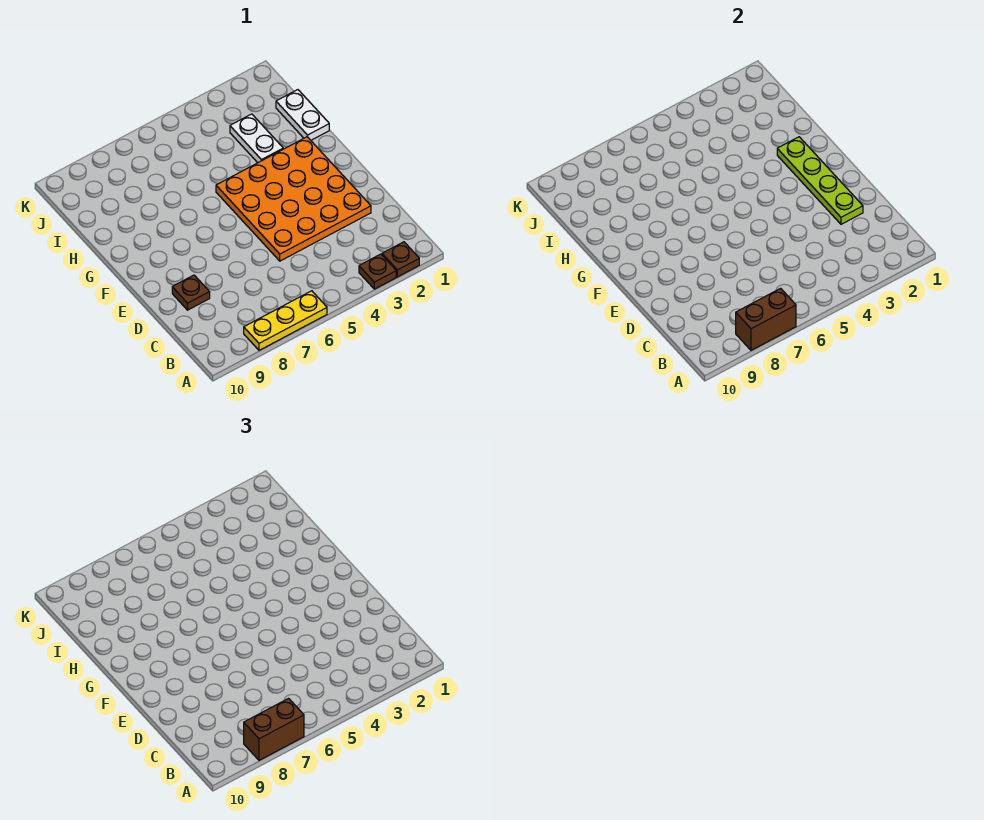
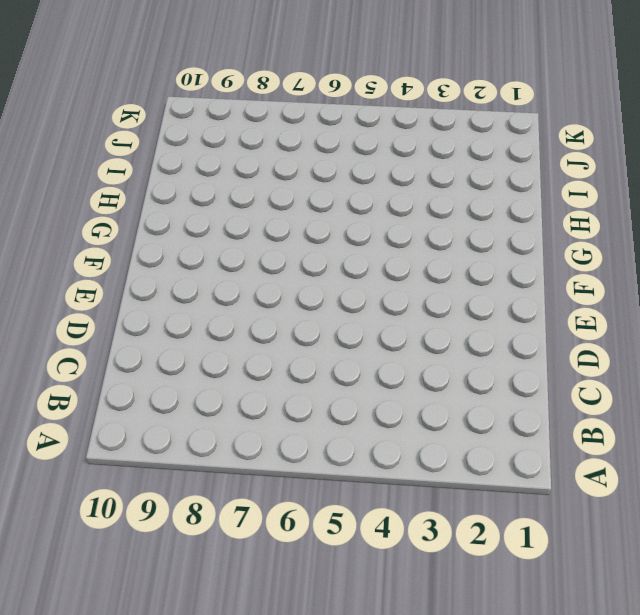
none -> brown 1x1 plate [382,242,419,277]
none -> brown 1x1 plate [359,254,396,289]

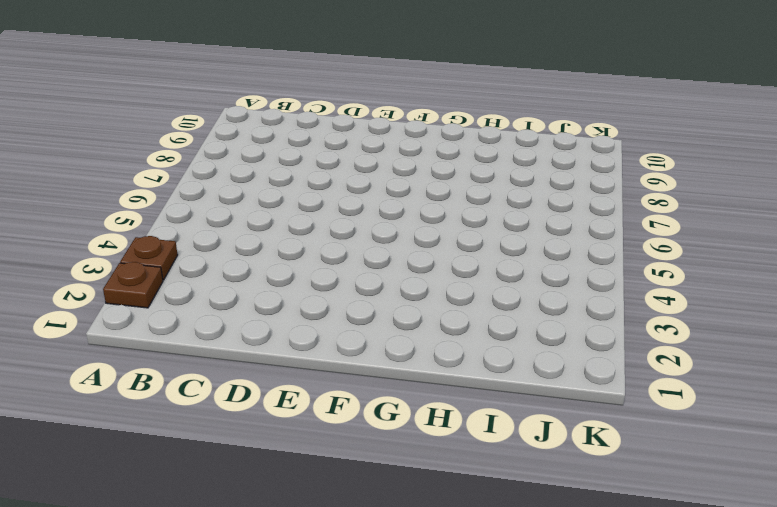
none -> yellow 1x3 plate [244,291,327,350]
none -> orange 4x4 plate [216,137,371,261]

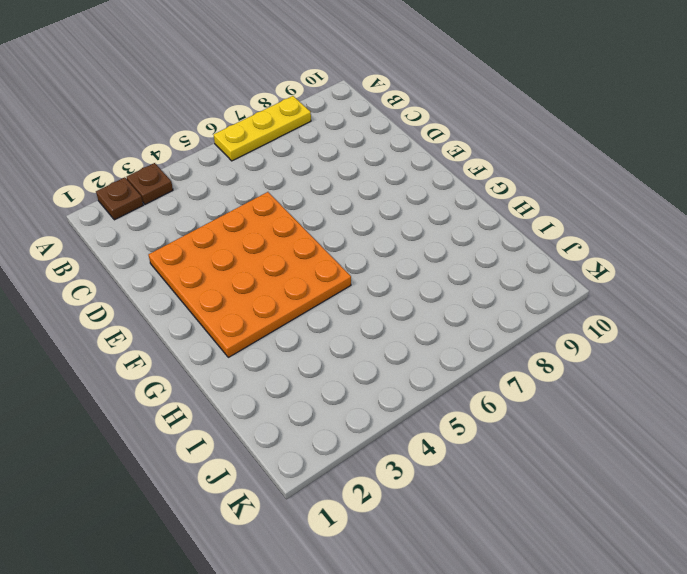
none -> brown 1x1 plate [172,275,210,310]
none -> white 1x2 plate [276,90,329,140]

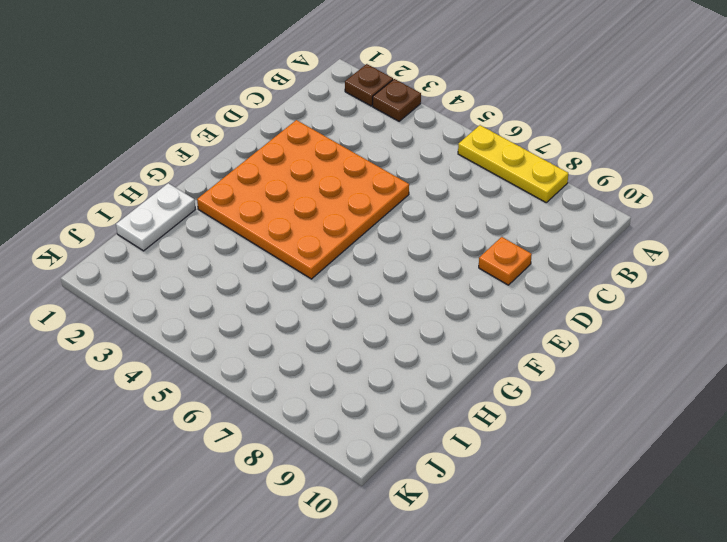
orange 1x1 plate [479,237,532,285] -> brown 1x1 plate [172,275,210,310]
none -> white 1x2 plate [230,114,283,163]
none -> brown 1x2 brick [736,288,796,350]

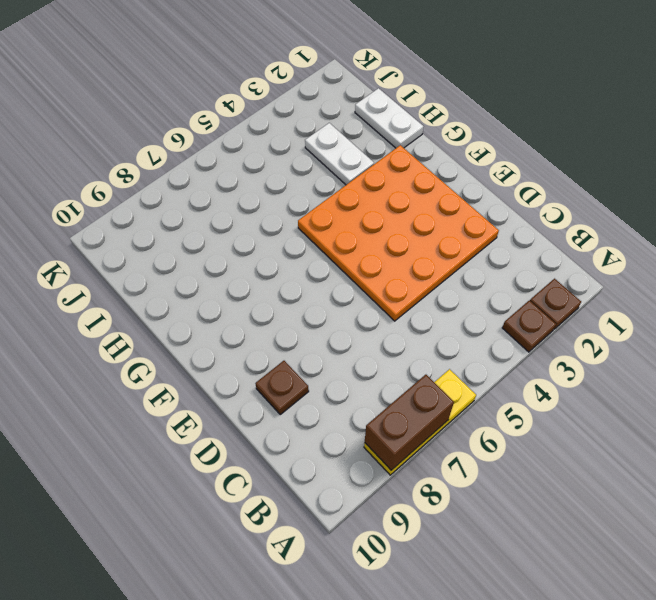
none -> lime 1x4 plate [777,137,863,224]
none -> brown 1x2 brick [244,698,304,760]

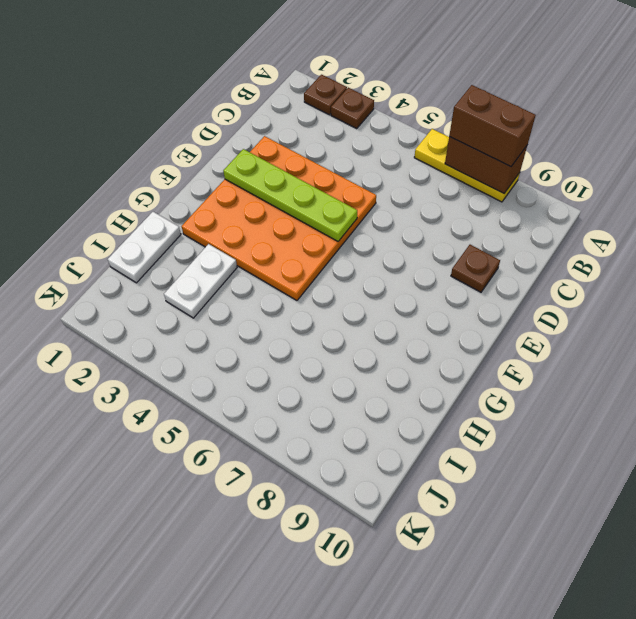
lime 1x4 plate [223,149,357,241] -> lime 1x4 plate turned to [777,137,863,224]

